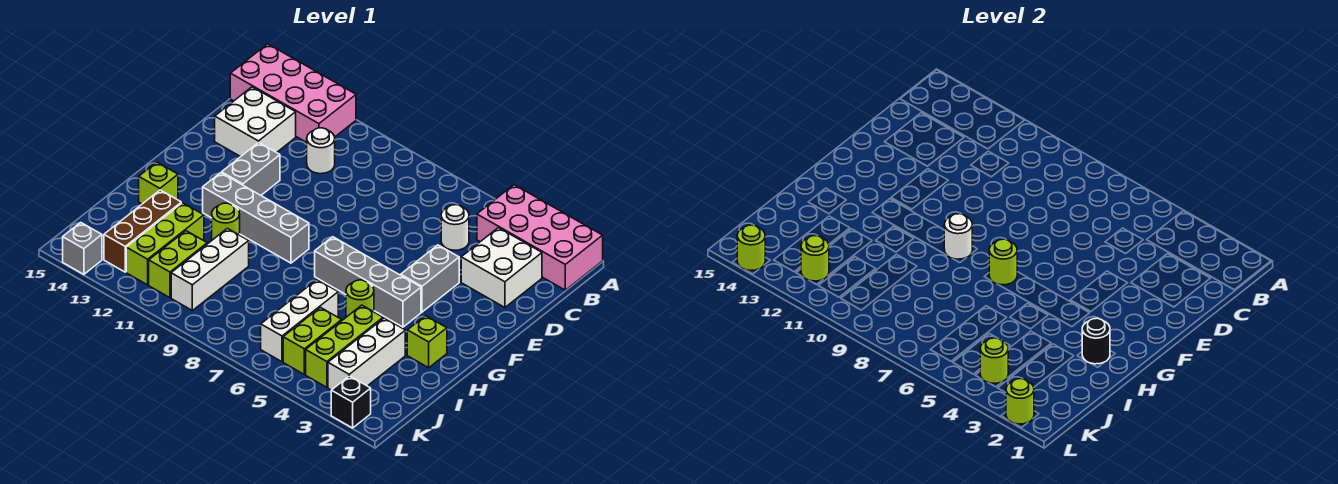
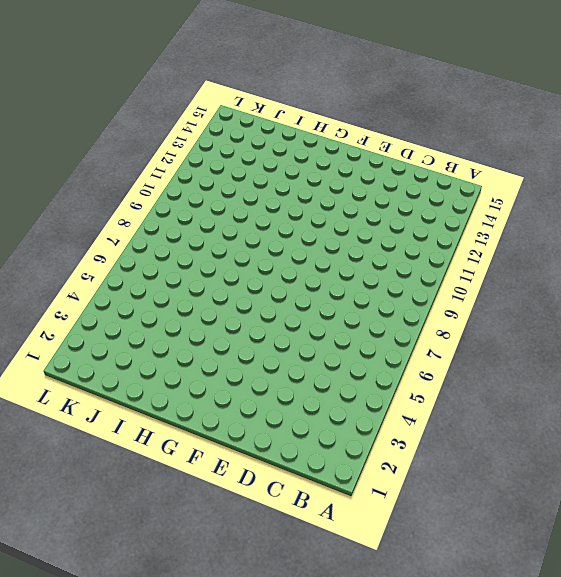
none -> pink 2x4 brick [477,185,603,290]
none -> pink 2x4 brick [230,44,356,142]
none -> white 2x2 brick [461,228,542,307]
none -> white 1x1 round brick [441,205,469,250]

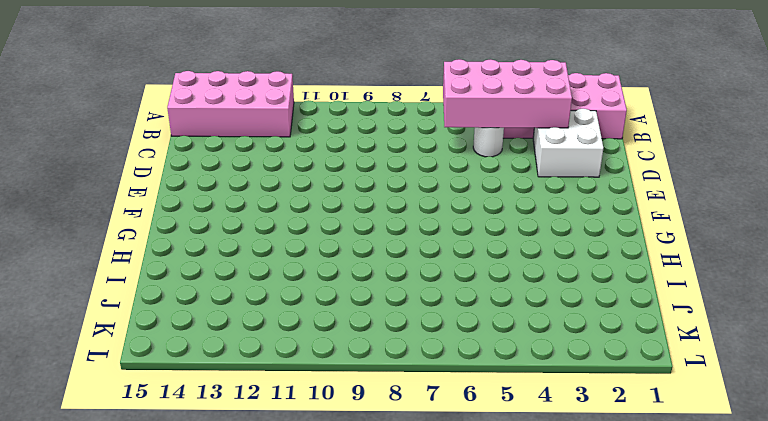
pink 2x4 brick [443,59,572,128] -> none
none -> white 1x1 round brick [307,128,335,174]
none -> white 2x2 brick [215,87,296,157]
none -> grey 1x2 brick [401,245,459,312]
none -> grey 1x2 brick [222,143,280,195]

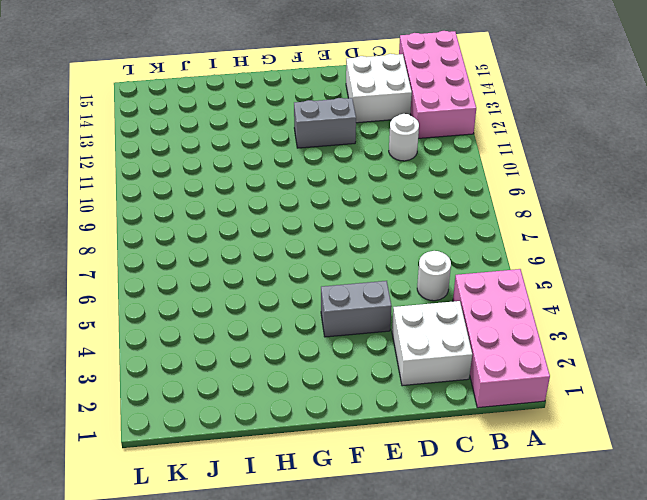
none -> grey 1x4 brick [315,237,421,327]
none -> grey 1x4 brick [203,173,309,263]
none -> lime 1x1 brick [407,316,447,368]
none -> lime 1x1 round brick [346,280,374,317]

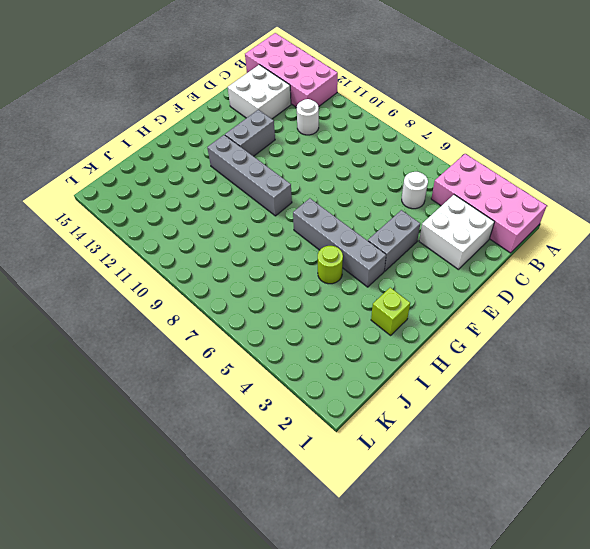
none -> lime 1x1 round brick [212,203,240,240]
none -> lime 1x1 brick [139,162,178,204]
none -> white 1x3 brick [328,318,405,390]
none -> lime 1x3 brick [306,305,383,387]

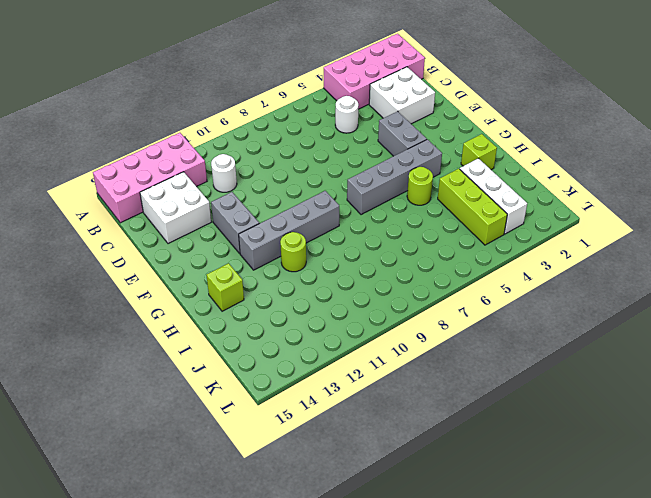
none -> white 1x3 brick [261,280,338,362]
none -> white 1x3 brick [171,228,249,311]
none -> lime 1x3 brick [126,203,204,285]
none -> brown 1x3 brick [104,190,181,272]

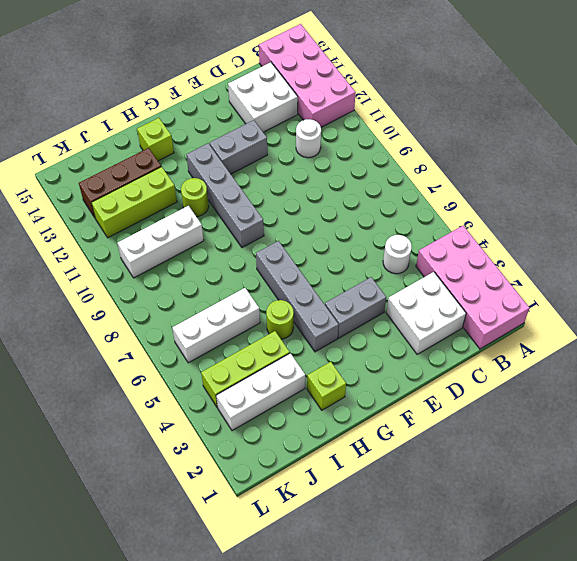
none -> lime 1x2 brick [283,307,342,375]
none -> lime 1x2 brick [149,231,207,298]
none -> black 1x1 brick [331,376,371,428]
none -> grey 1x1 brick [63,222,102,274]

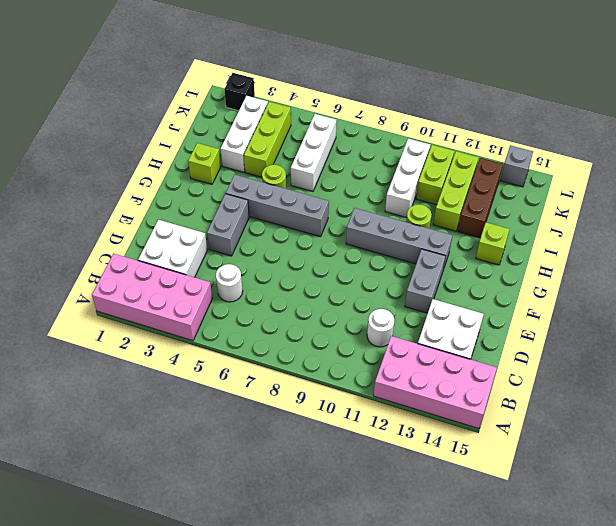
none -> lime 1x2 brick [283,307,342,375]
none -> lime 1x1 round brick [989,239,1017,285]
none -> white 1x1 round brick [944,214,972,259]
none -> black 1x1 round brick [1082,318,1110,364]

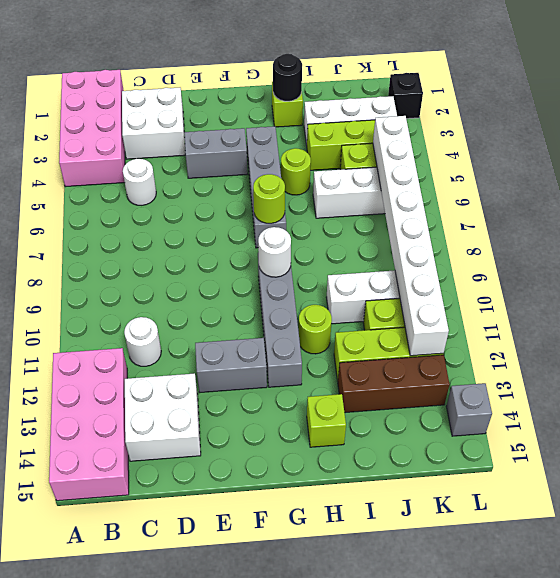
white 1x8 brick [373,116,449,356] -> lime 1x1 round brick [801,236,829,281]
none -> lime 1x1 round brick [980,338,1008,383]
none -> lime 1x1 round brick [1006,379,1034,424]
none -> lime 1x1 round brick [737,225,765,271]

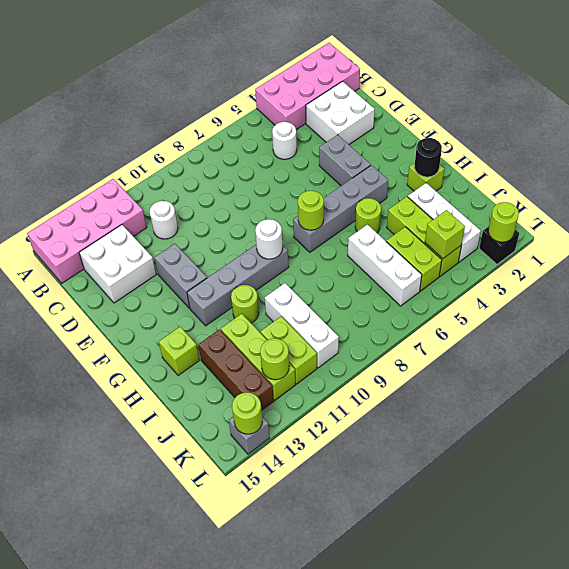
lime 1x1 brick [425,210,465,259] -> lime 1x1 round brick [980,338,1008,383]

